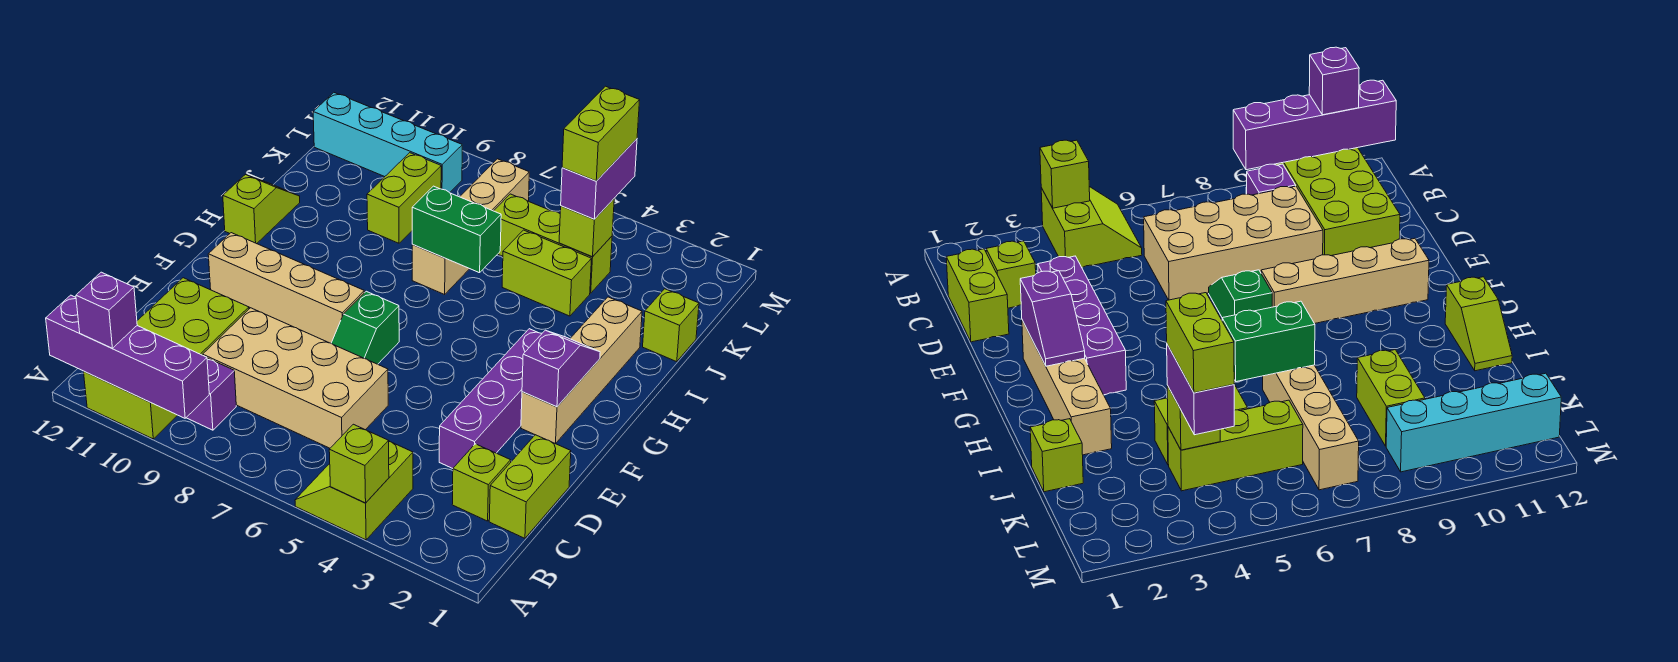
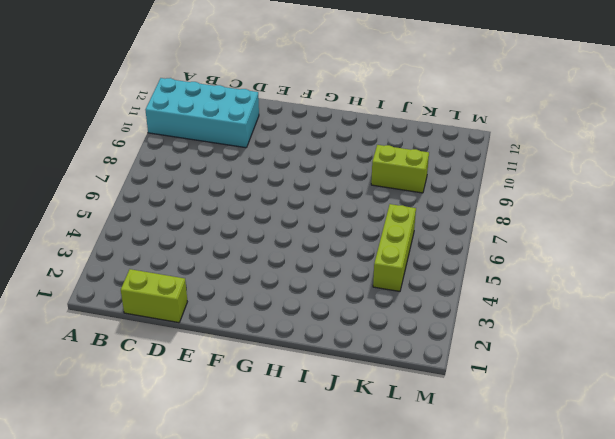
cyan 2x4 brick [146,78,259,148] -> lime 2x4 brick [84,278,249,439]
none -> lime 2x2 slope [295,441,413,540]
none -> purple 1x1 brick [186,358,236,430]
none -> lime 1x1 brick [452,444,511,521]

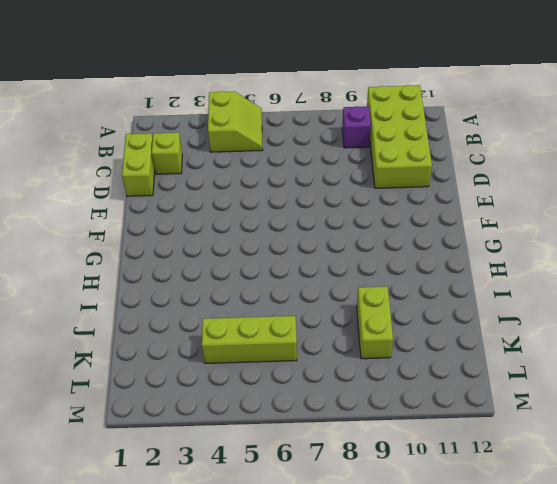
none -> tan 2x4 brick [203,308,388,448]
none -> purple 1x4 brick [439,329,542,468]
none -> green 1x2 slope [332,291,399,364]

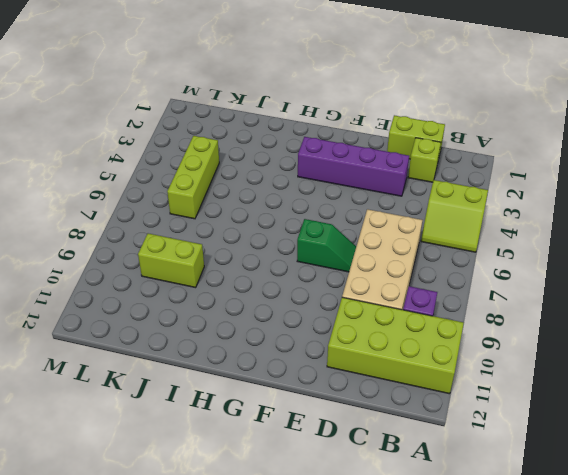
none -> tan 1x4 brick [521,297,642,444]
none -> tan 1x4 brick [208,233,364,343]
none -> lime 1x2 slope [223,175,300,244]

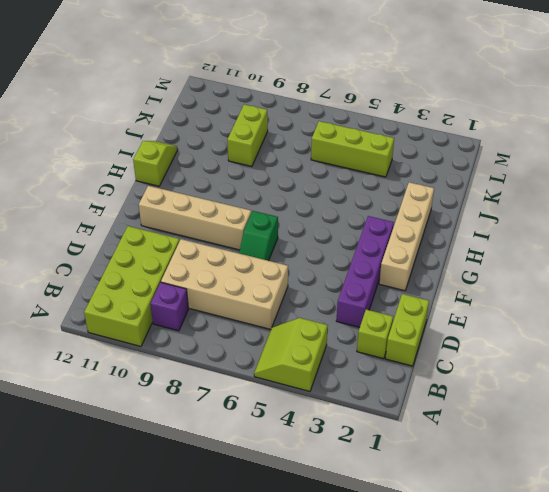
none -> tan 1x4 brick [412,159,529,294]
none -> lime 1x1 brick [643,289,699,362]
none -> lime 1x2 brick [502,230,591,316]

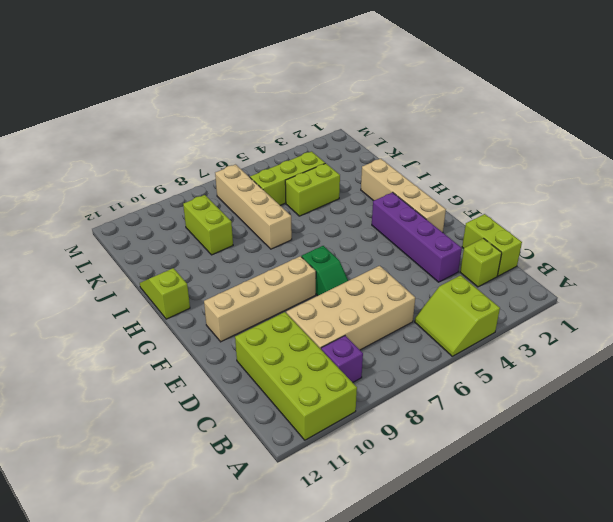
none -> lime 1x1 brick [643,289,699,362]
none -> cyan 1x4 brick [313,93,462,193]
none -> lime 1x1 brick [329,424,389,503]

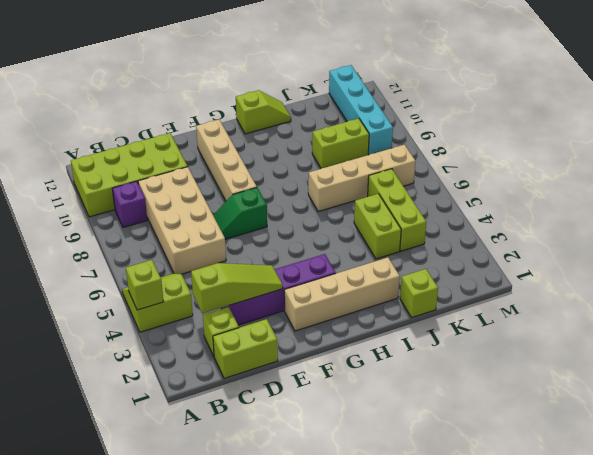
lime 1x3 slope [191,263,283,314] -> none
none -> purple 1x4 brick [46,295,209,418]
none -> purple 1x2 slope [522,330,600,407]
none -> green 1x2 brick [412,186,501,273]

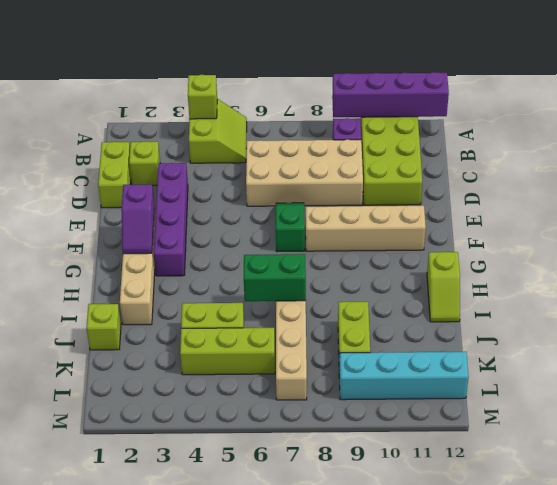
none -> lime 1x1 brick [559,199,614,257]
none -> purple 1x1 brick [76,272,137,348]
none -> purple 1x2 brick [561,139,637,219]

